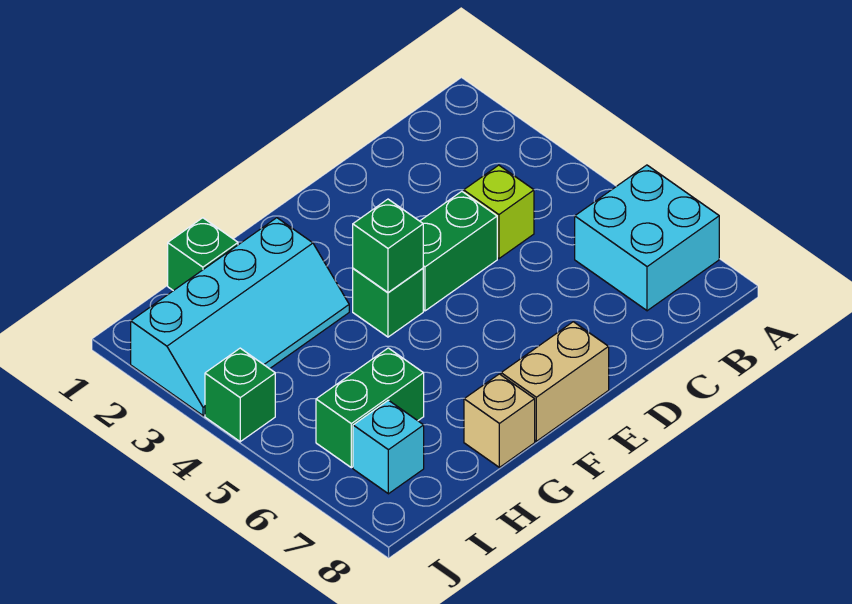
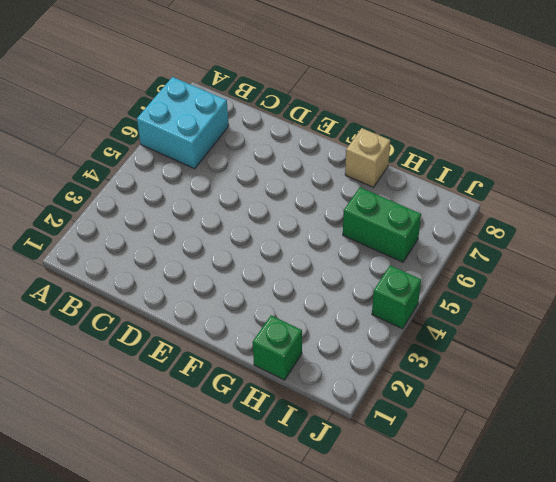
none -> lime 1x1 brick [464,165,534,259]
none -> green 1x2 brick [420,191,497,311]
none -> tan 1x2 brick [501,322,609,441]

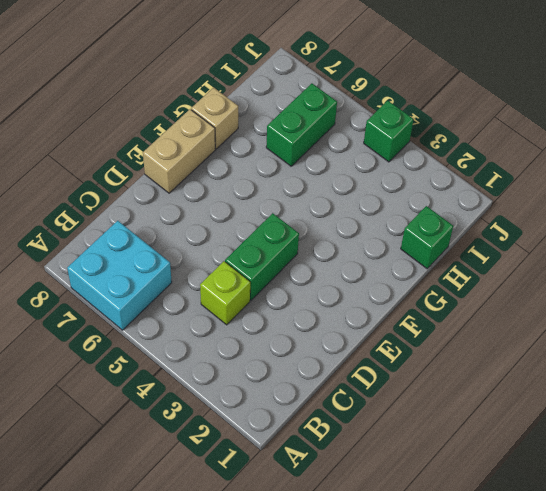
none -> green 1x1 brick [353,268,423,337]
none -> cyan 2x4 slope [131,218,349,416]
none -> cyan 1x1 brick [353,400,424,494]

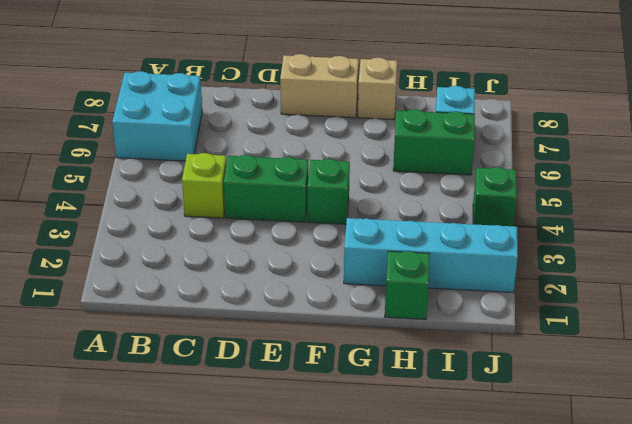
none -> green 1x1 brick [353,199,423,292]

